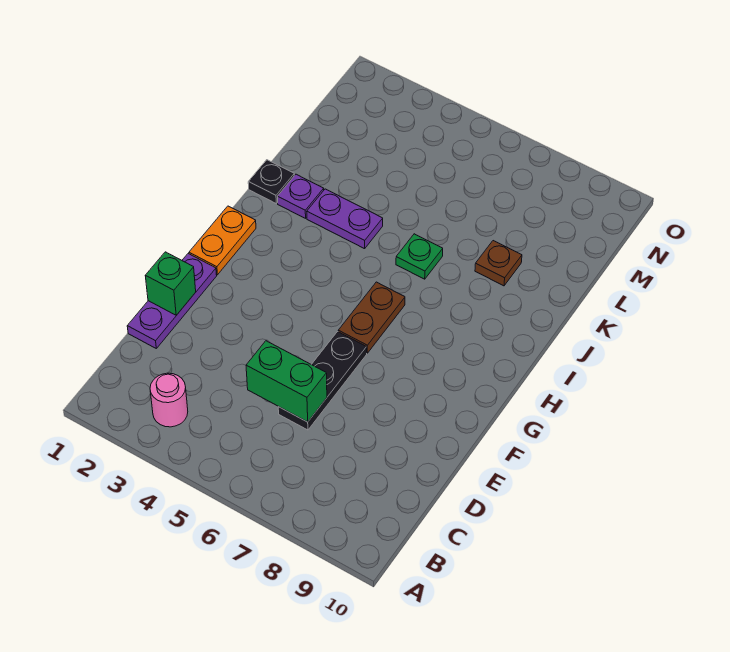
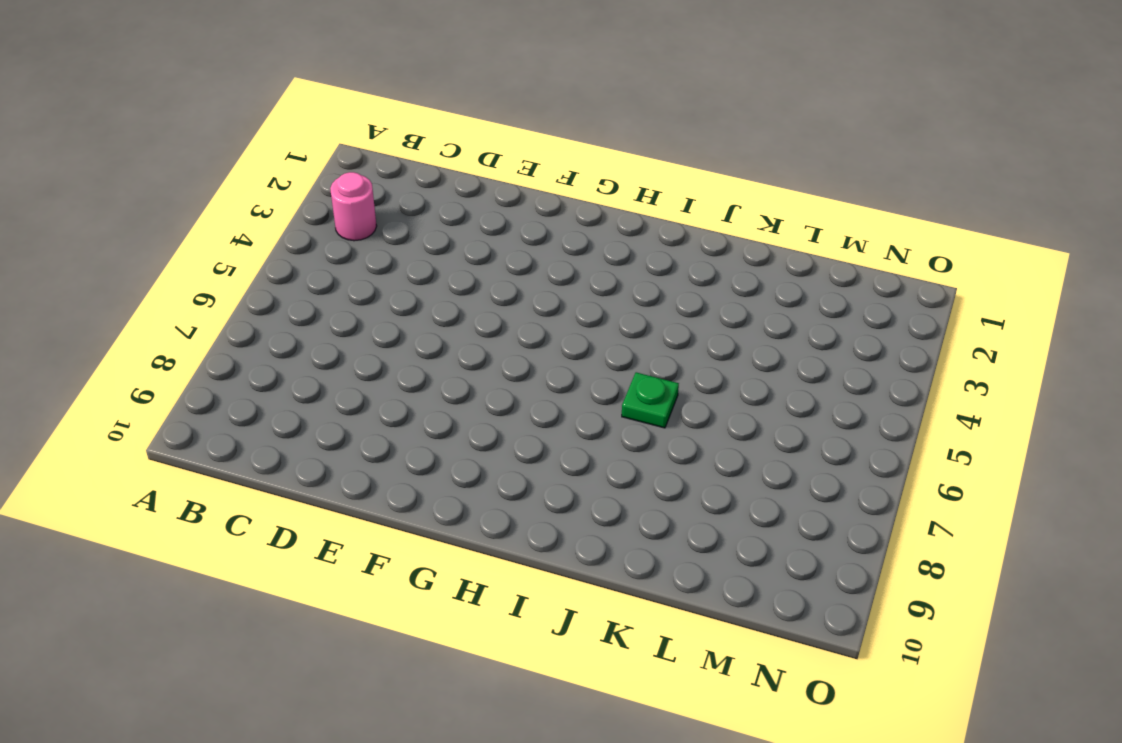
none -> purple 1x3 plate [127,254,217,348]
none -> black 1x3 plate [278,332,367,430]
none -> orange 1x2 plate [189,206,256,275]

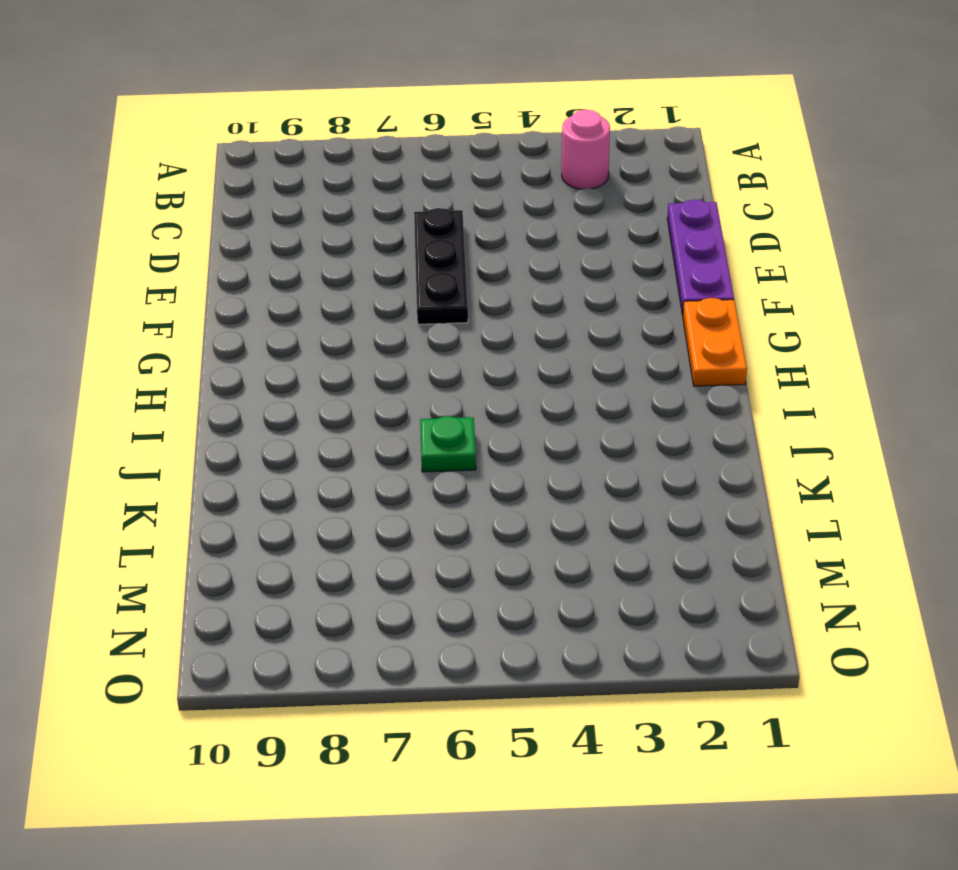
none -> brown 1x2 plate [338,282,405,353]
none -> black 1x1 plate [248,160,294,203]
none -> purple 1x1 plate [277,174,324,218]

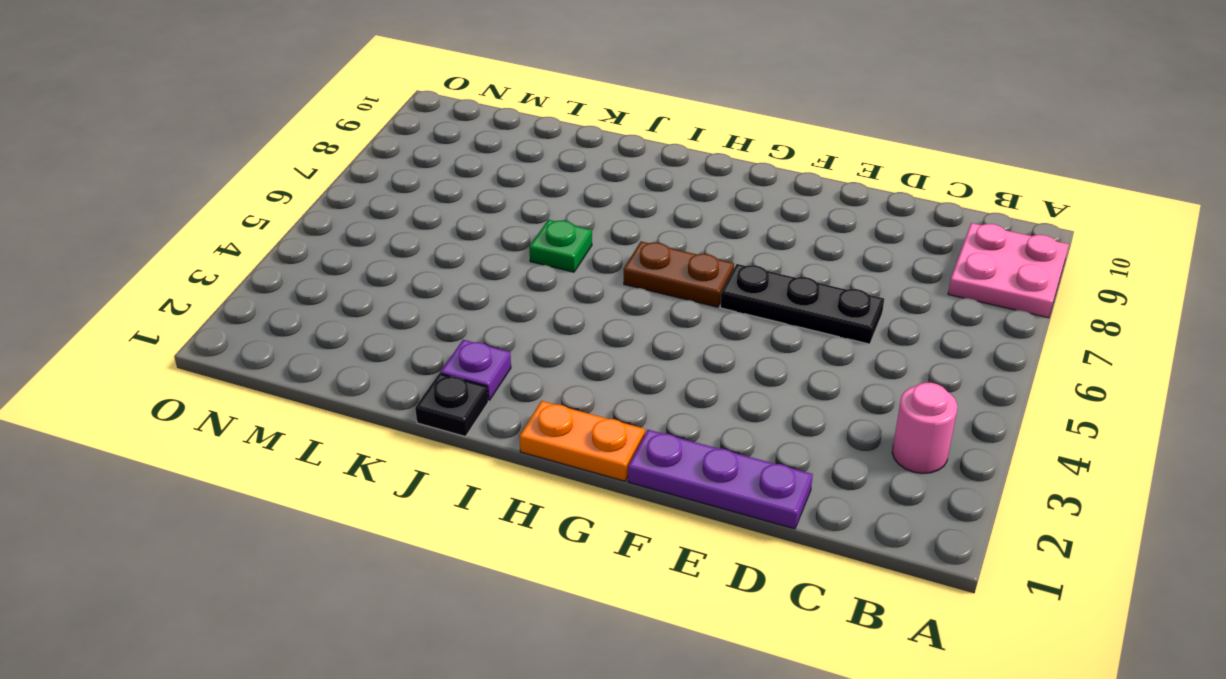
pink 2x2 plate [948,223,1069,318] -> none
none -> purple 1x2 plate [307,189,383,249]
none -> brown 1x1 plate [475,241,522,286]
none -> green 1x2 brick [246,341,327,422]

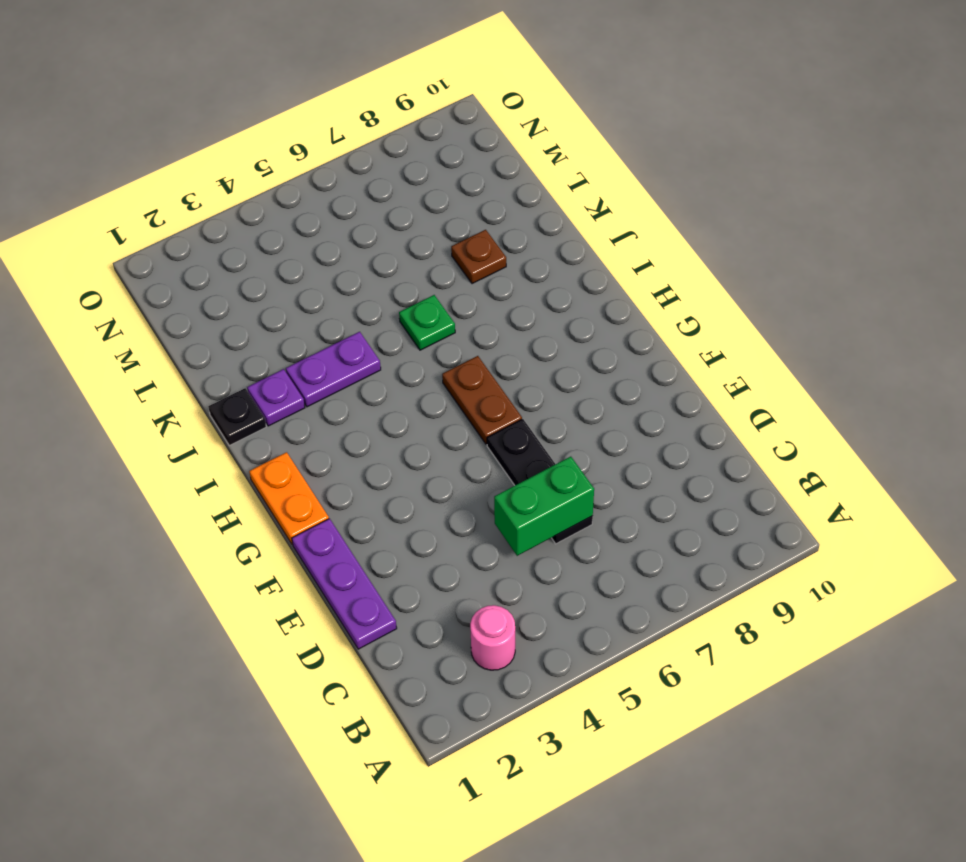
none -> green 1x1 brick [145,252,196,315]

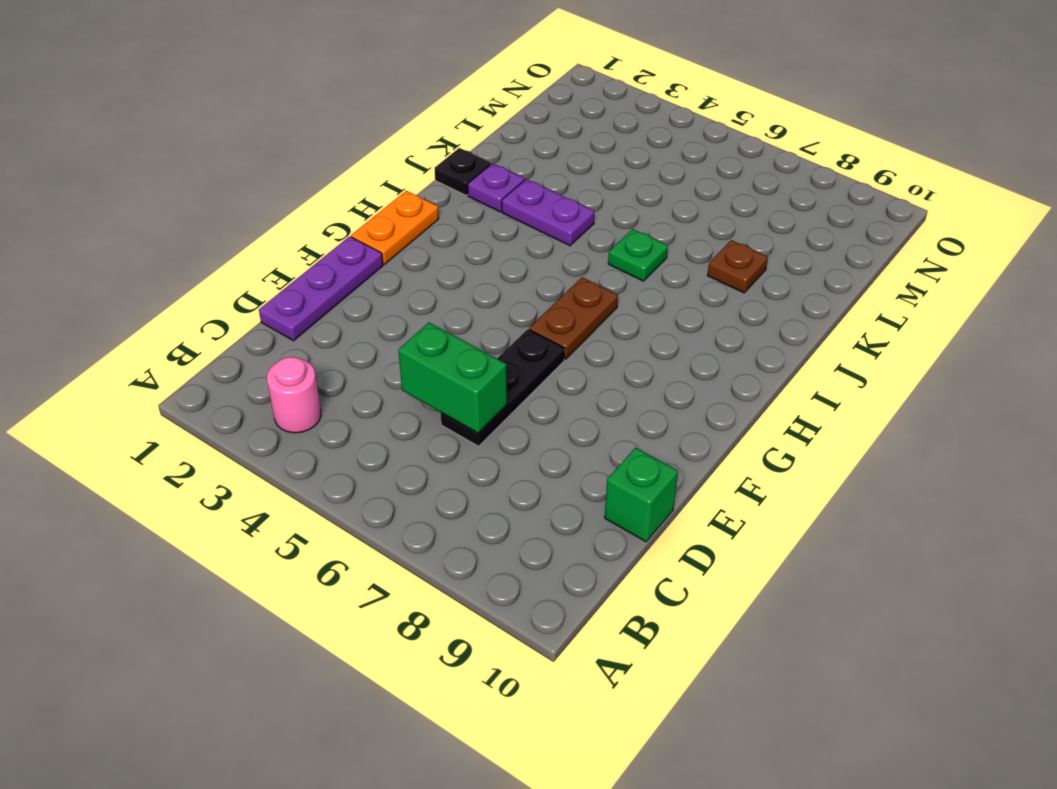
green 1x1 brick [605,448,678,542] -> green 1x1 brick moved to [145,252,196,315]

